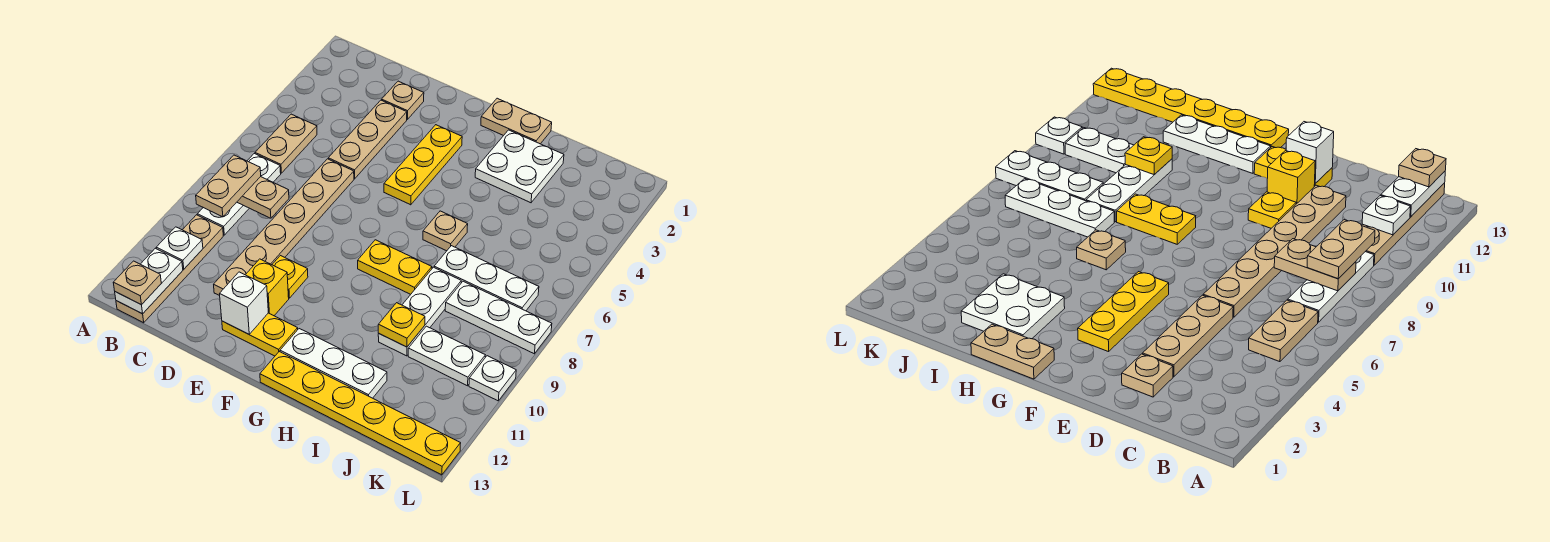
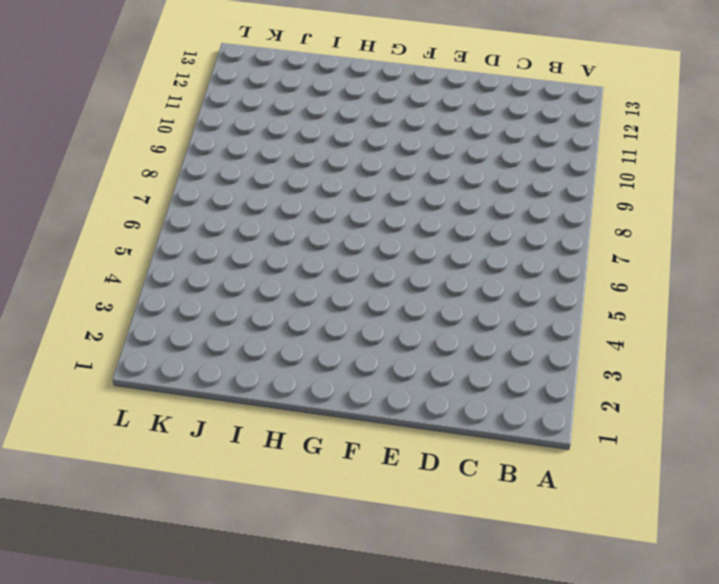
none -> tan 1x2 plate [255,114,317,173]
none -> white 1x3 plate [197,154,281,235]
none -> tan 1x4 plate [116,215,223,323]

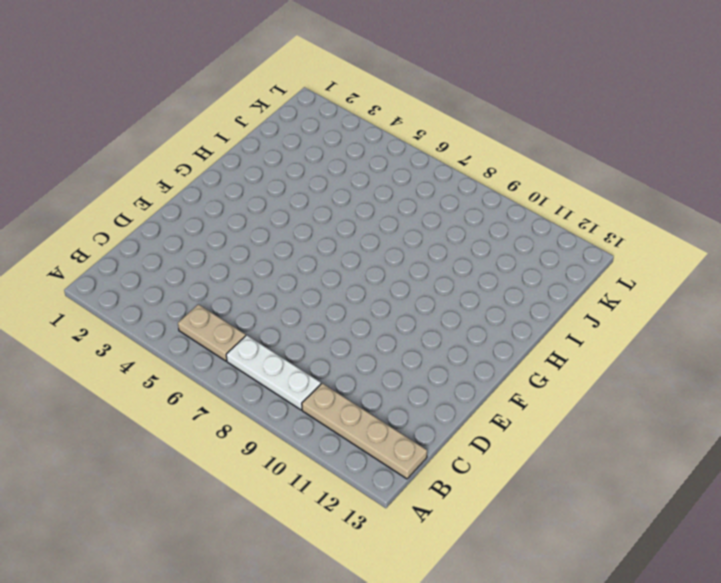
none -> tan 1x1 plate [382,81,424,120]
none -> tan 1x3 plate [328,100,407,179]
none -> tan 1x6 plate [214,159,354,296]

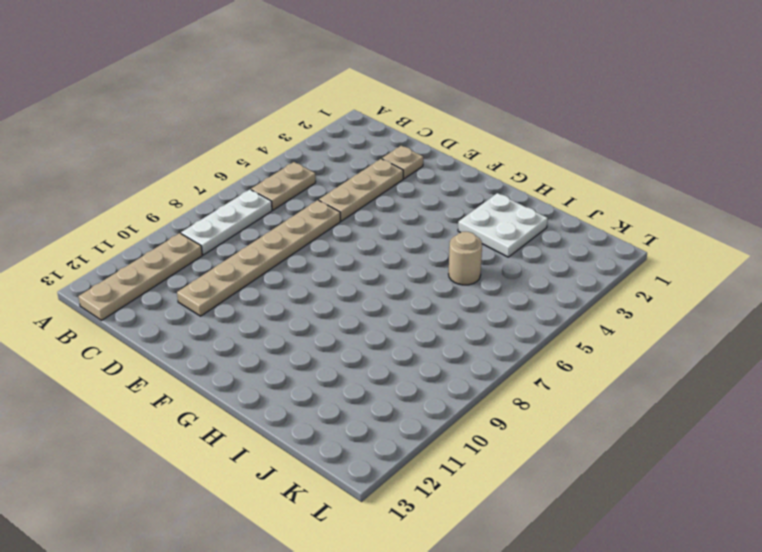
tan 1x1 round brick [449,232,482,285] -> none
none -> yellow 1x1 plate [272,256,308,298]
none -> yellow 1x1 brick [246,259,289,316]
none -> yellow 1x2 plate [222,313,298,356]

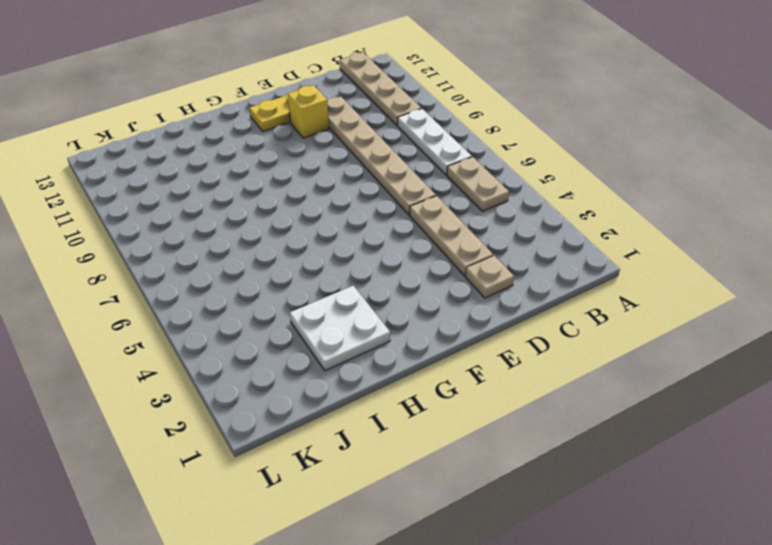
none -> yellow 1x1 plate [272,256,308,298]
none -> yellow 1x3 plate [384,125,462,205]
none -> tan 1x2 plate [481,98,552,144]

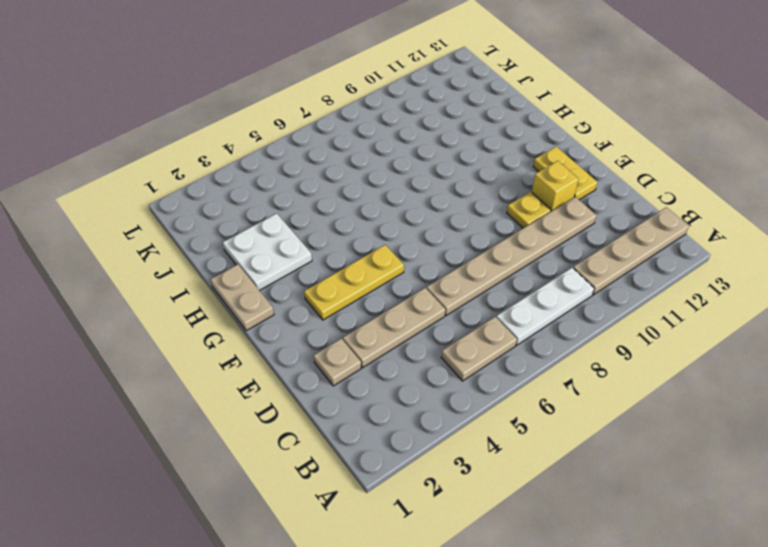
none -> yellow 1x2 plate [358,240,432,294]
none -> white 1x3 plate [280,329,387,398]
none -> yellow 1x6 plate [260,352,461,475]

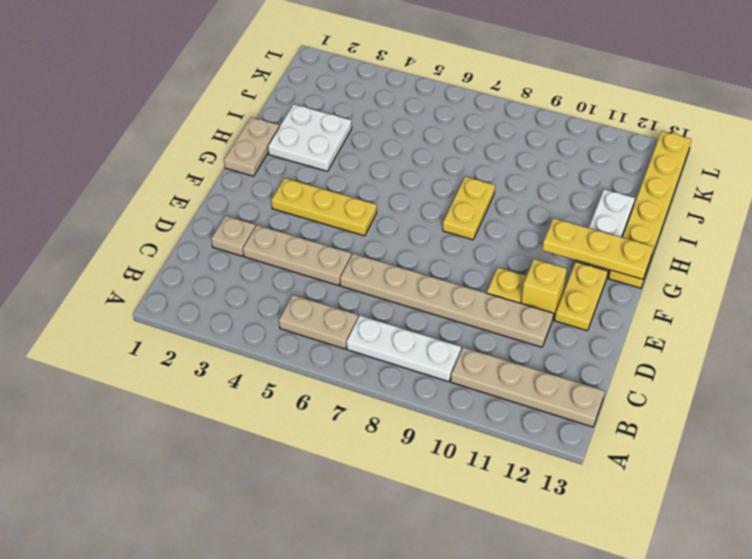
yellow 1x3 plate [542,218,653,279] -> none
none -> tan 1x1 plate [423,211,468,251]
none -> white 1x3 plate [434,246,539,311]
none -> white 1x3 plate [378,267,461,356]

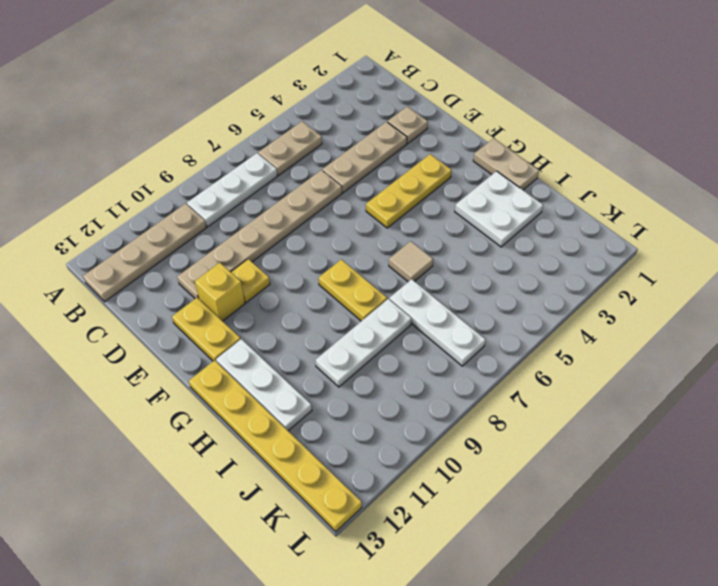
tan 1x1 tile [389,241,433,282] -> tan 1x1 plate [423,211,468,251]
none -> white 1x3 plate [445,281,552,354]
none -> white 1x2 plate [408,326,485,386]
none -> white 1x1 plate [469,356,516,401]

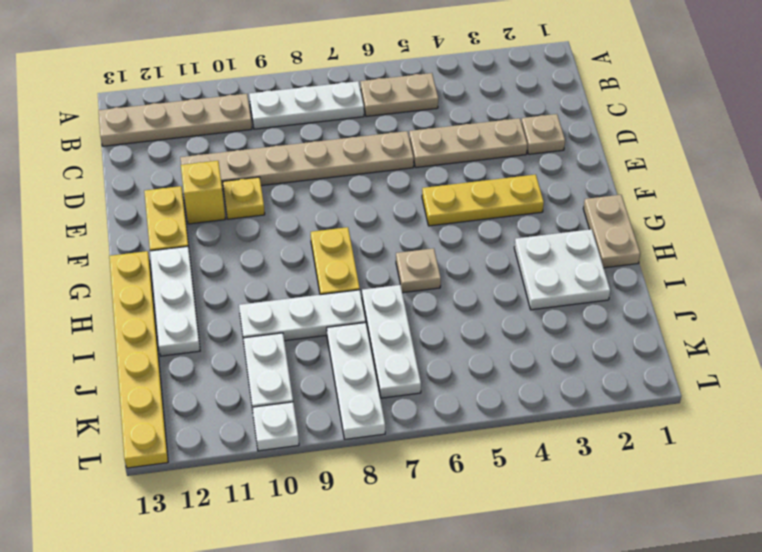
none -> tan 1x2 plate [237,177,289,218]
none -> white 1x1 plate [156,227,203,269]
none -> white 1x2 plate [115,248,183,314]

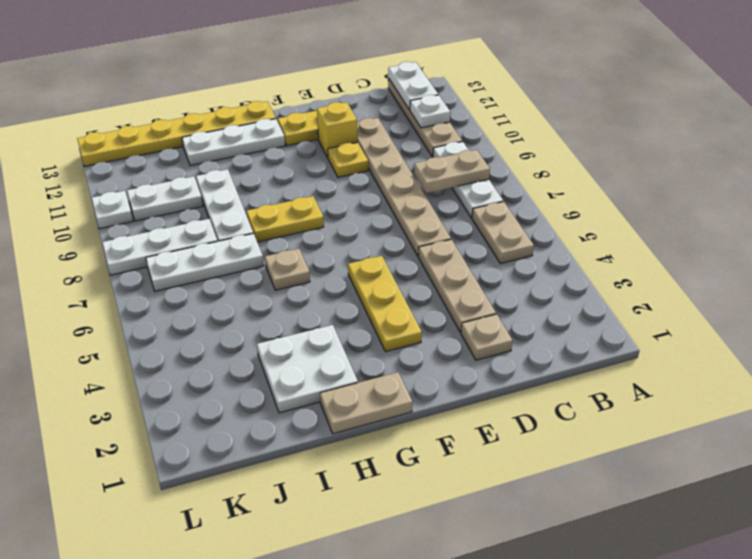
none -> white 1x1 brick [220,272,268,334]
none -> yellow 1x1 plate [378,303,425,347]
none -> tan 1x2 plate [196,155,261,217]

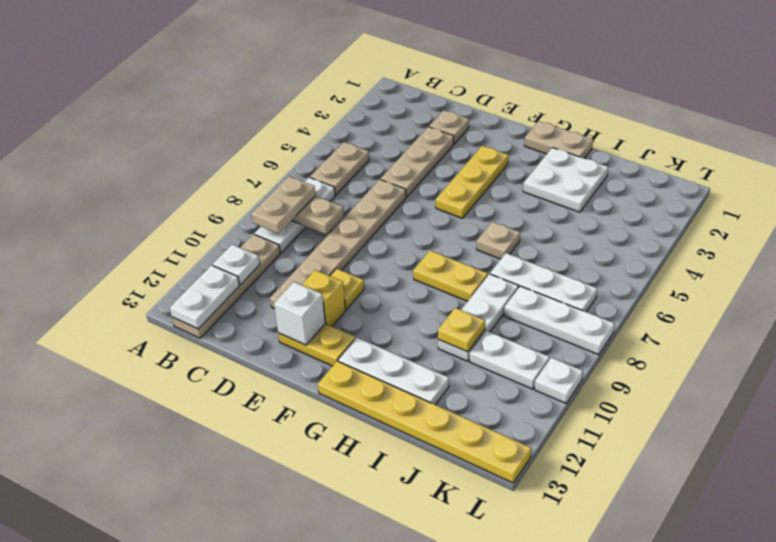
none -> tan 1x1 plate [113,261,161,305]

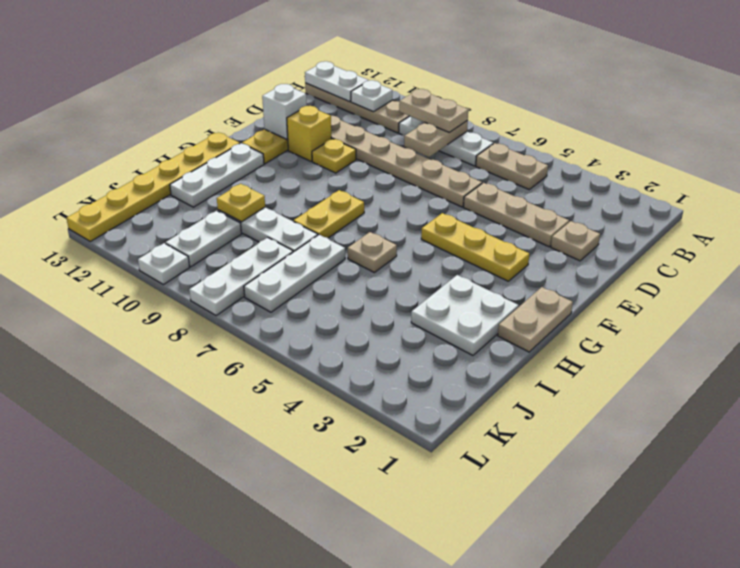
none -> tan 1x1 plate [113,261,161,305]

